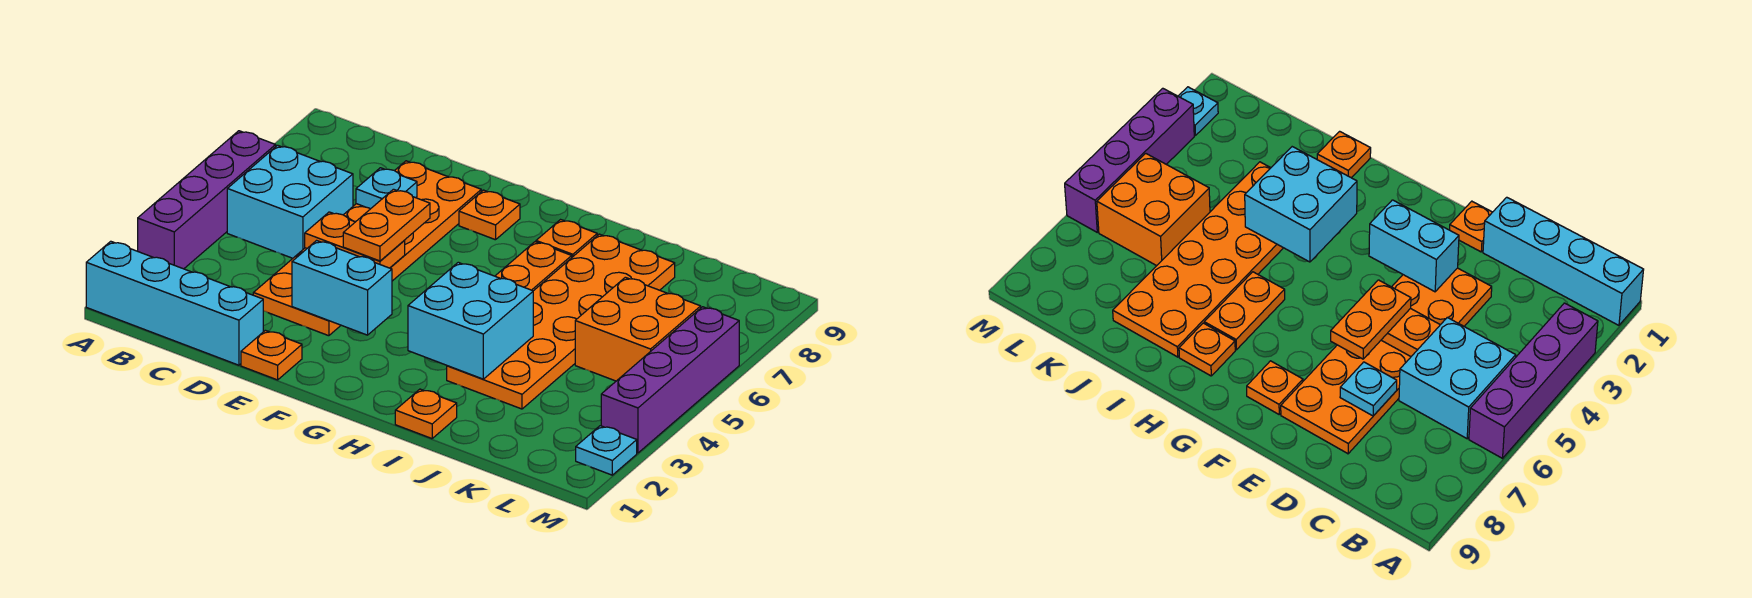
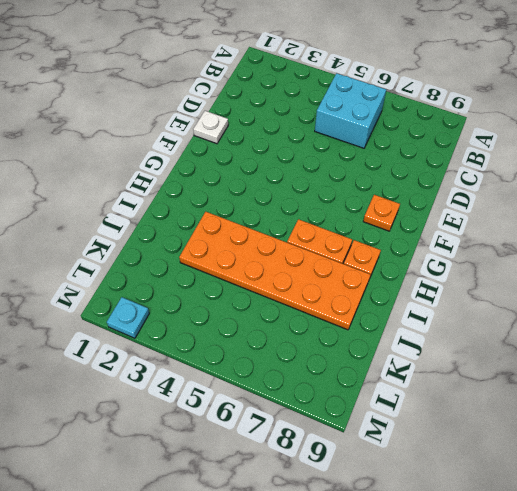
white 1x1 plate [193,111,228,144] -> orange 1x1 plate [241,330,302,380]
none -> cyan 1x4 brick [86,241,263,365]
none -> purple 1x4 brick [138,131,276,269]
none -> orange 2x6 plate [253,161,481,336]

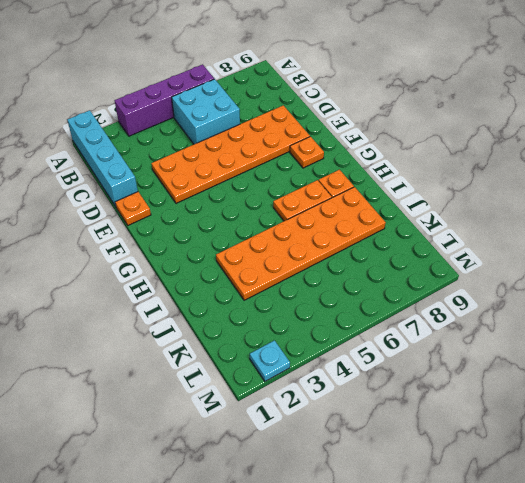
none -> orange 1x1 plate [395,389,457,439]
none -> orange 2x2 brick [575,277,701,381]
none -> purple 1x4 brick [601,307,739,453]

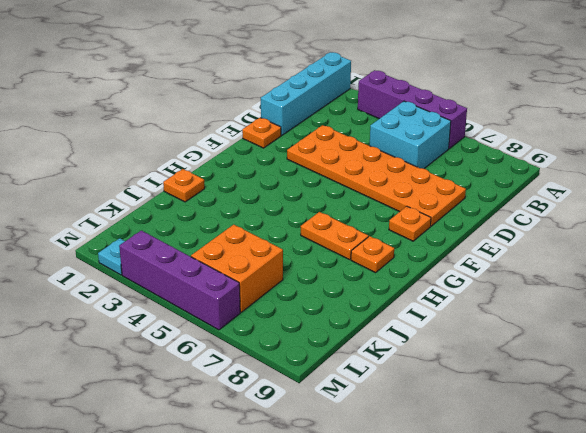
none -> orange 2x6 plate [447,234,675,409]
none -> orange 1x2 plate [305,212,405,268]
none -> cyan 1x1 plate [356,168,417,209]

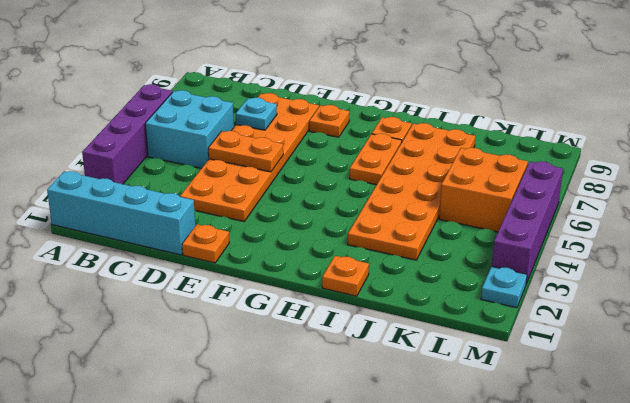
none -> cyan 1x2 brick [292,241,392,335]
none -> cyan 2x2 brick [408,262,533,379]
none -> orange 1x2 plate [343,189,430,261]

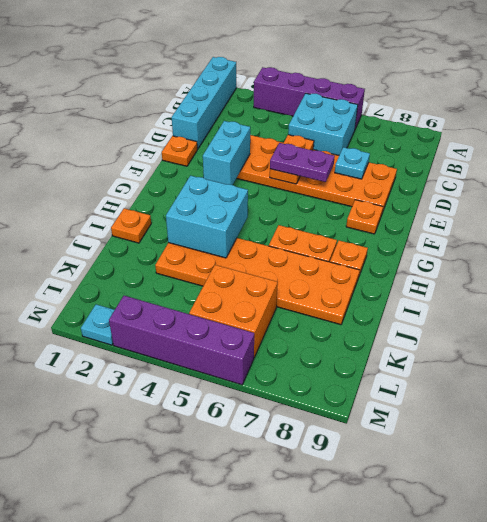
purple 1x2 plate [270,143,335,182] -> orange 1x2 plate [343,189,430,261]

